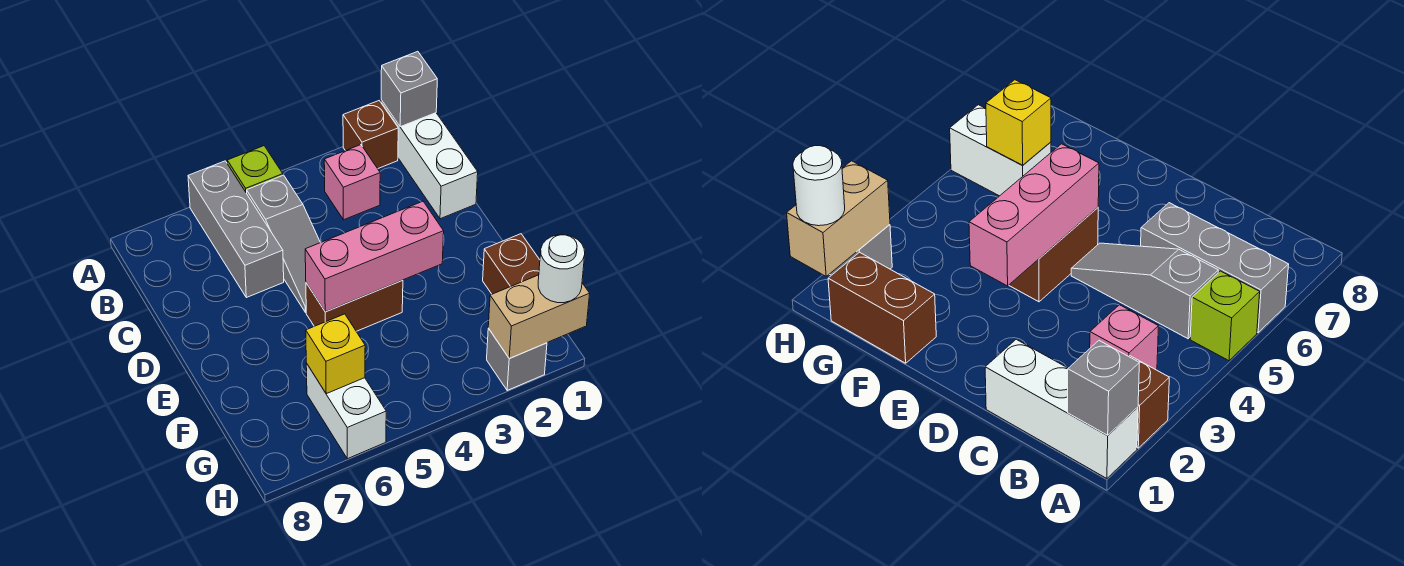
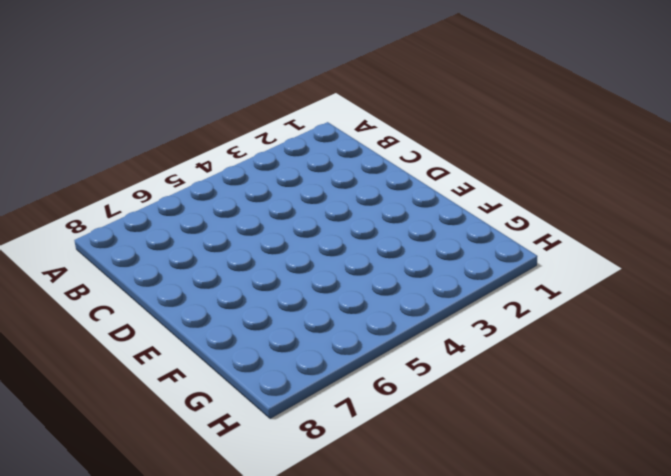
none -> white 1x3 brick [381,100,478,219]
none -> brown 1x1 brick [343,101,398,169]
none -> lime 1x1 brick [227,146,283,193]

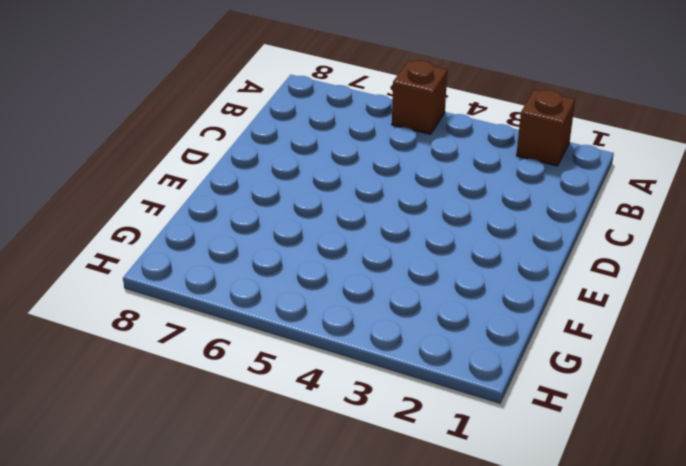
brown 1x1 brick [392,60,447,134] -> lime 1x1 brick [227,146,283,193]
none -> white 1x3 brick [381,100,478,219]
none -> grey 1x3 brick [188,161,284,298]
none -> pink 1x1 brick [324,145,380,220]

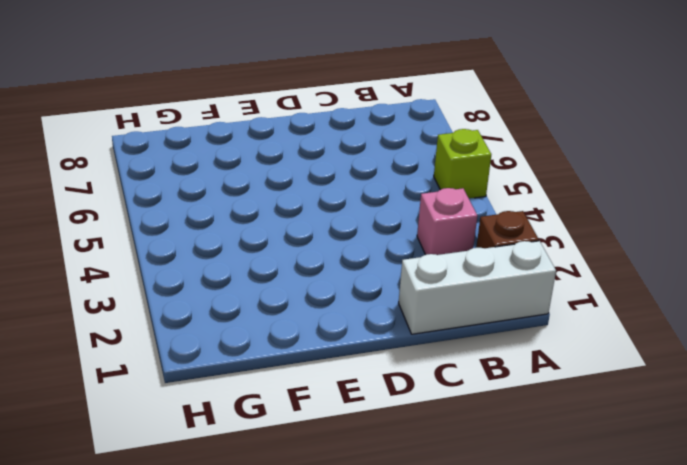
none -> grey 1x3 brick [188,161,284,298]
none -> grey 1x3 slope [247,175,320,313]
none -> brown 1x2 brick [306,280,403,331]

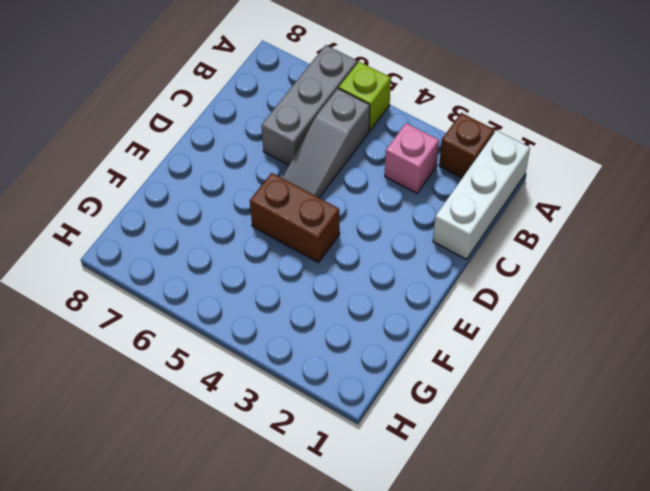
none -> brown 1x2 brick [483,234,540,294]
none -> white 1x2 brick [306,363,386,459]
none -> grey 1x1 brick [487,329,547,390]

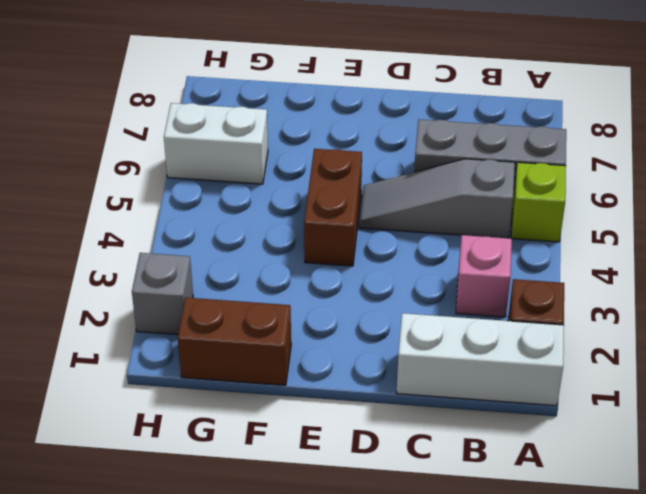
none -> grey 1x1 brick [381,51,437,127]
none -> pink 1x3 brick [305,201,444,312]
none -> yellow 1x1 brick [306,314,365,394]

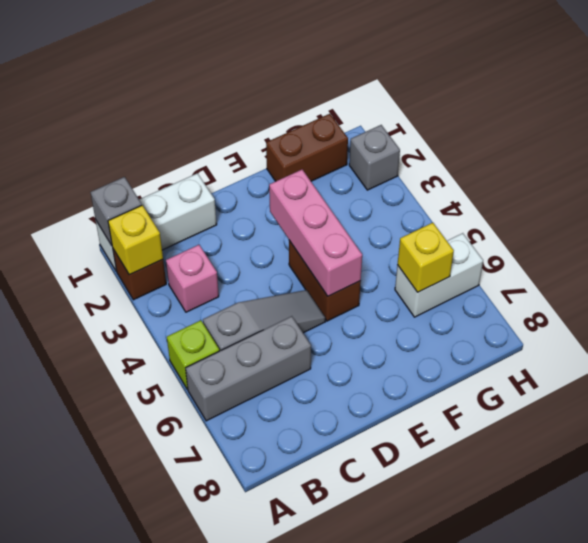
yellow 1x1 brick [108,205,163,275] -> none
none -> tan 1x2 brick [488,275,590,359]
none -> white 1x1 round brick [538,235,585,303]

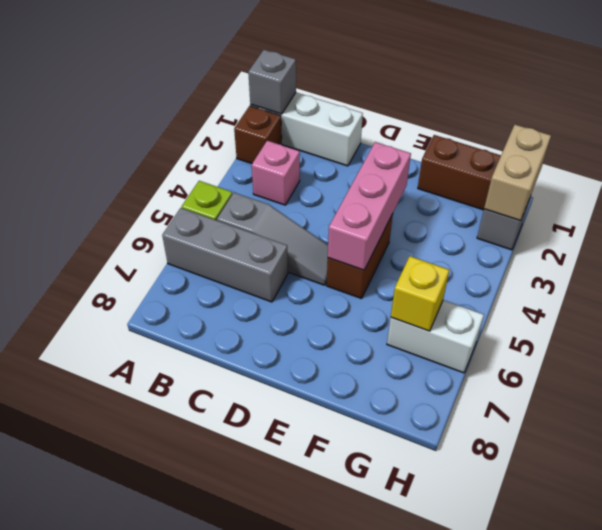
none -> white 1x1 round brick [538,235,585,303]

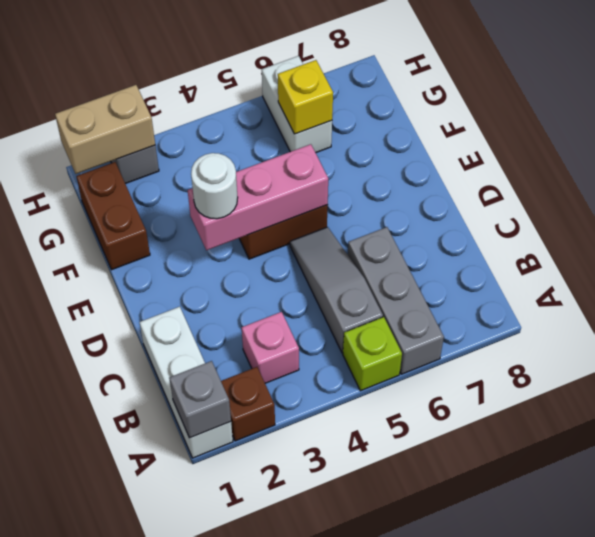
white 1x1 round brick [191,153,238,219] -> white 1x1 round brick moved to [538,235,585,303]

